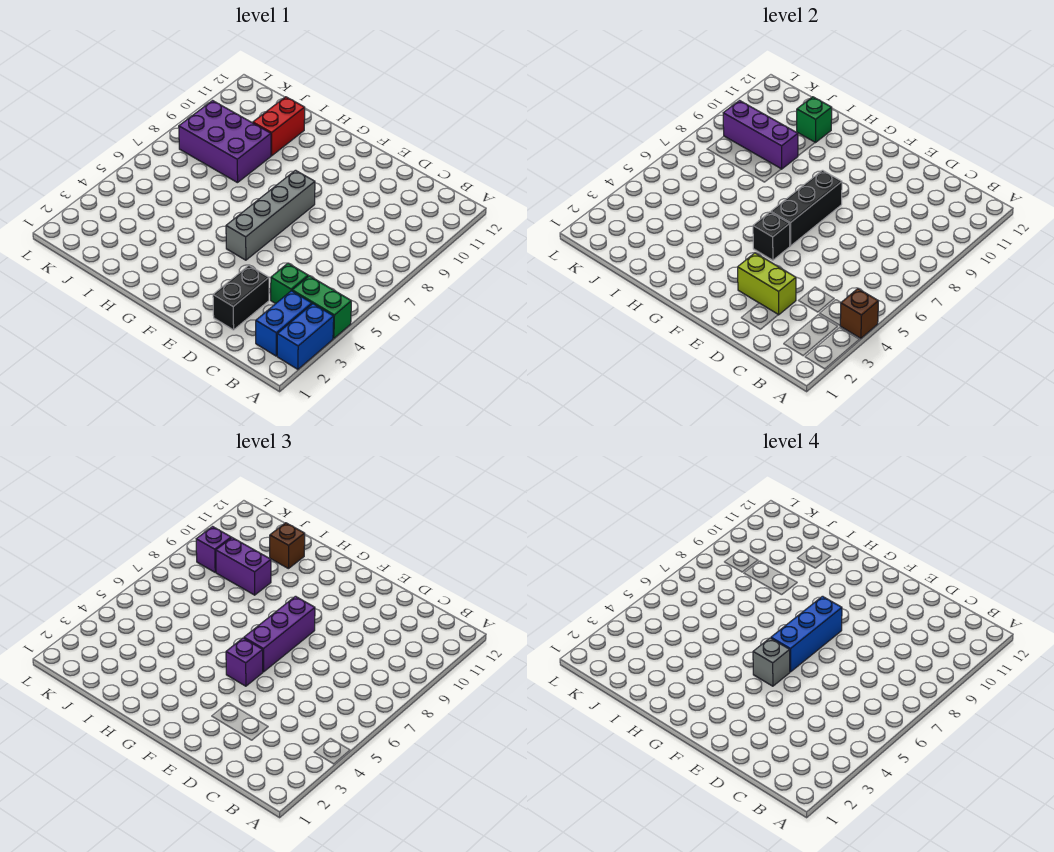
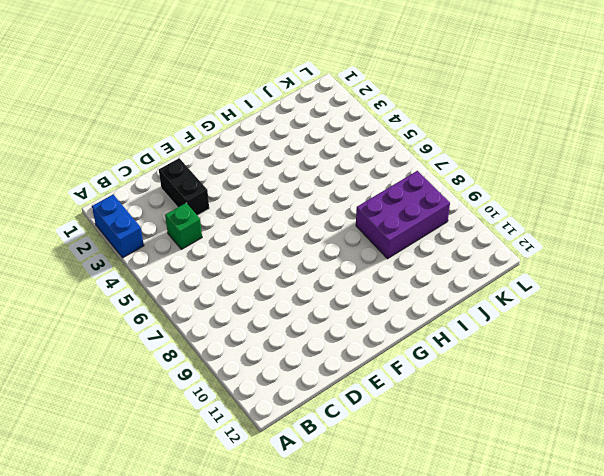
none -> green 1x2 brick [292,276,351,338]
none -> blue 1x2 brick [256,291,312,356]
none -> grey 1x4 brick [226,170,315,260]

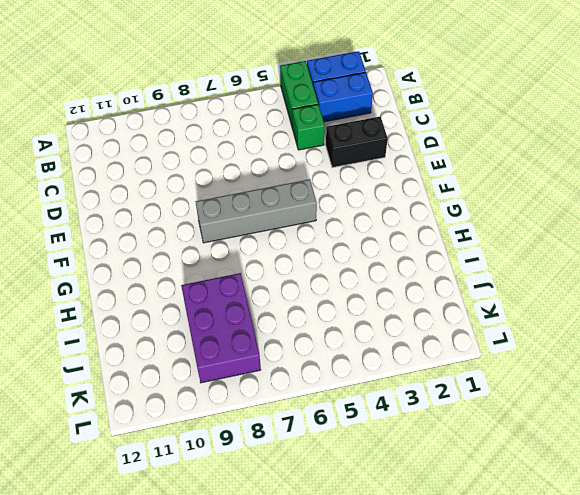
none -> red 1x2 brick [253,97,305,156]
none -> brown 1x1 brick [840,289,878,338]
none -> lime 1x2 brick [738,253,796,315]

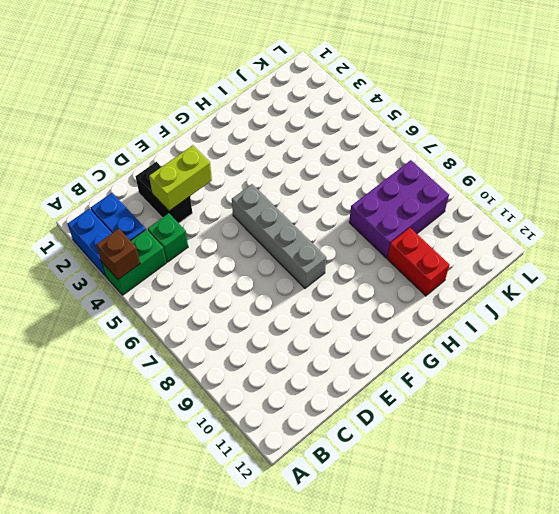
none -> black 1x1 brick [753,212,790,260]
none -> black 1x3 brick [771,170,842,246]
none -> purple 1x3 brick [723,101,798,169]

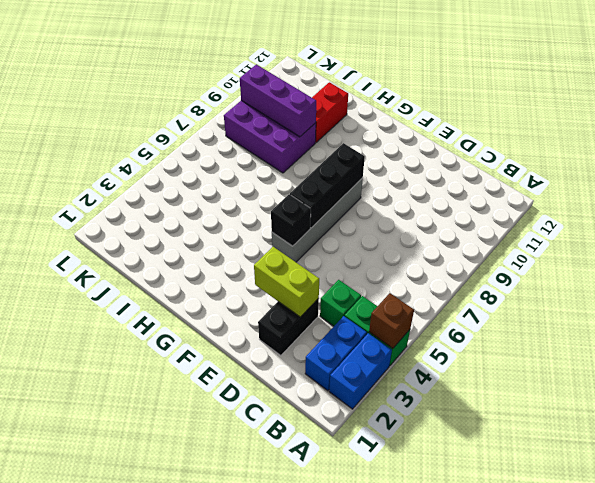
none -> green 1x1 brick [797,97,832,143]
none -> purple 1x1 brick [226,638,263,686]
none -> purple 1x3 brick [244,596,315,672]

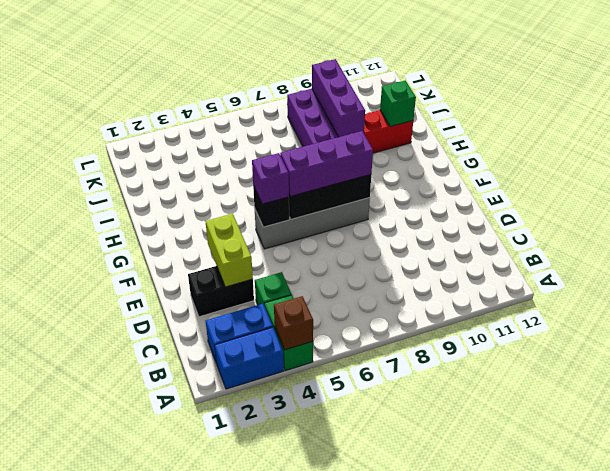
none -> purple 1x2 brick [216,538,271,595]
none -> brown 1x1 brick [270,523,305,569]
none -> purple 1x1 brick [196,527,231,572]

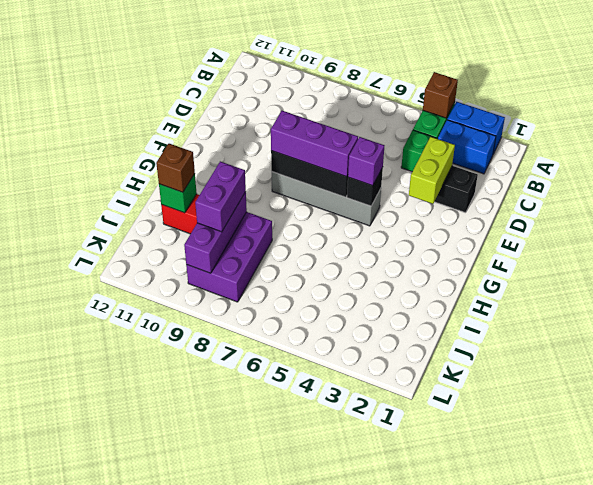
none -> purple 1x1 brick [196,527,231,572]
none -> grey 1x1 brick [753,638,790,686]
none -> blue 1x3 brick [771,596,842,672]

